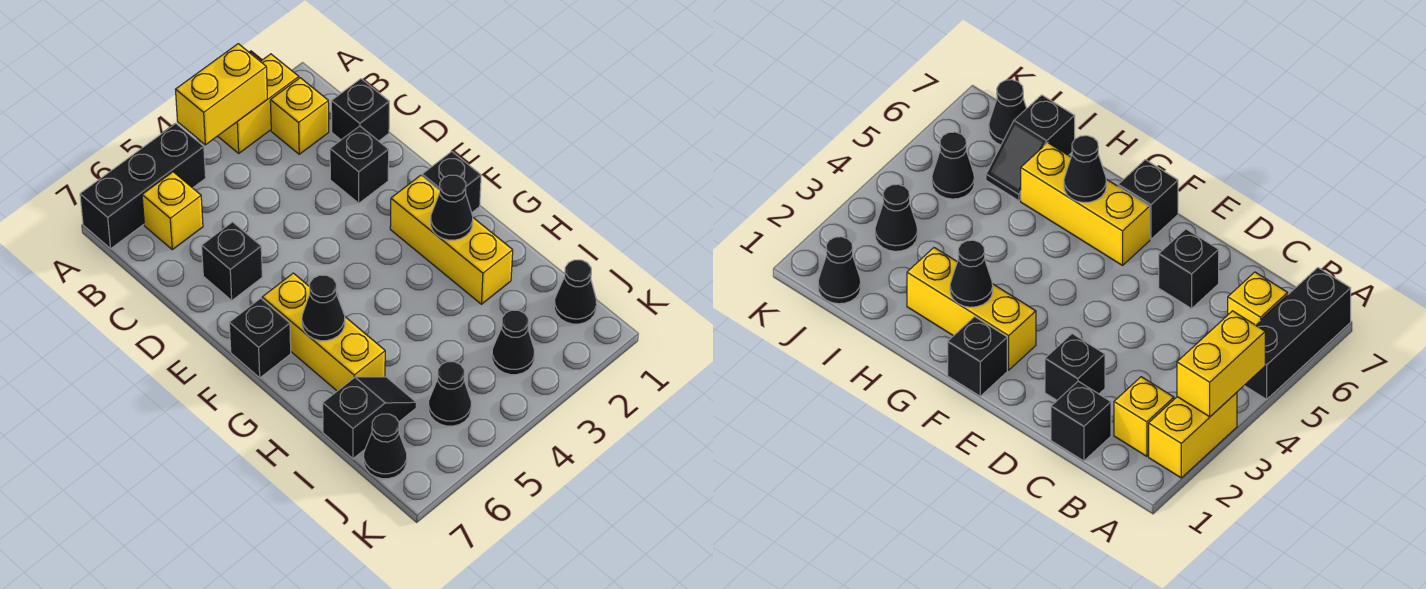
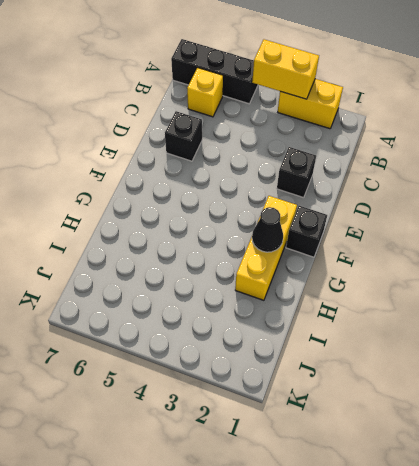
none -> yellow 1x1 brick [270,78,329,154]
none -> black 1x1 brick [331,79,389,141]
none -> yellow 1x3 brick [262,273,385,391]

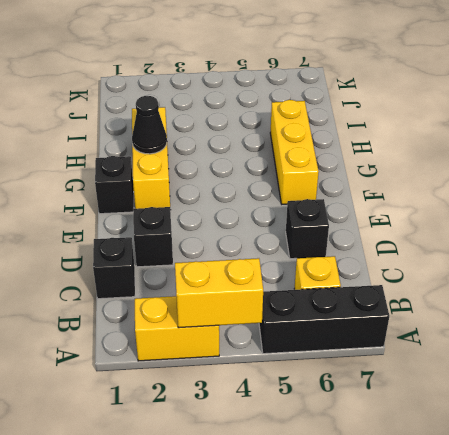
none -> yellow 1x1 brick [270,78,329,154]
none -> black 1x1 brick [229,298,291,378]
none -> black 1x2 slope [323,377,417,459]

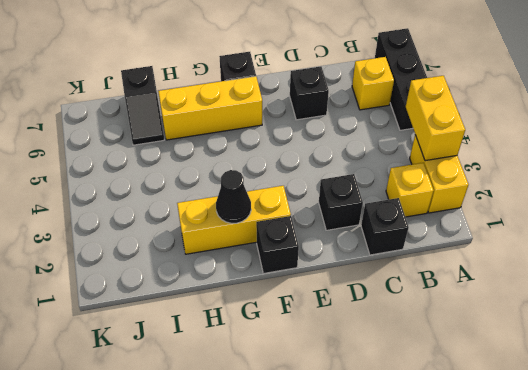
none -> black 1x1 cone [554,260,597,324]
none -> black 1x1 cone [492,310,534,375]
none -> black 1x1 cone [429,362,471,426]

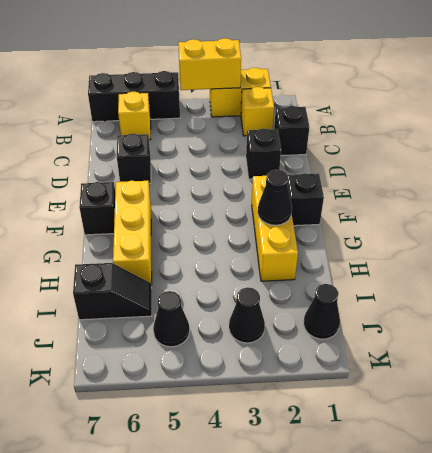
none -> black 1x1 cone [364,414,407,479]
none -> black 1x1 cone [302,275,345,341]

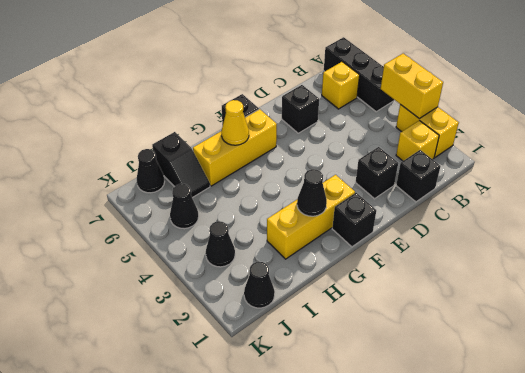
yellow 1x1 cone [221,100,249,145] -> black 1x1 cone [302,275,345,341]

